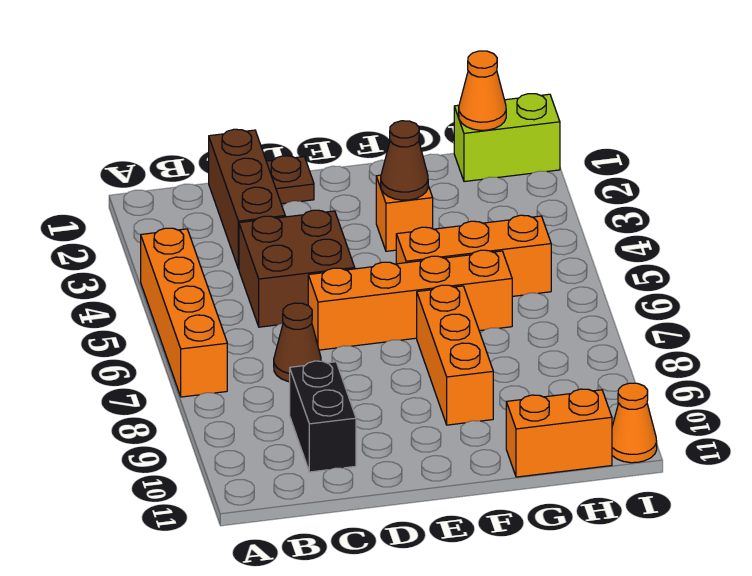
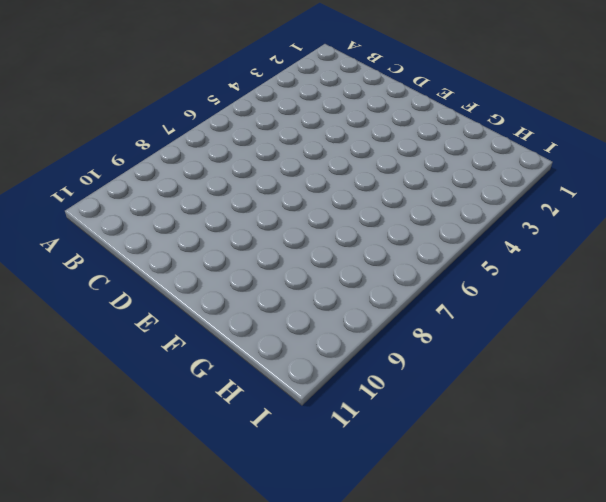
none -> orange 1x4 brick [141,228,227,397]
none -> brown 1x3 brick [209,129,285,269]
none -> brown 2x2 brick [239,210,355,327]

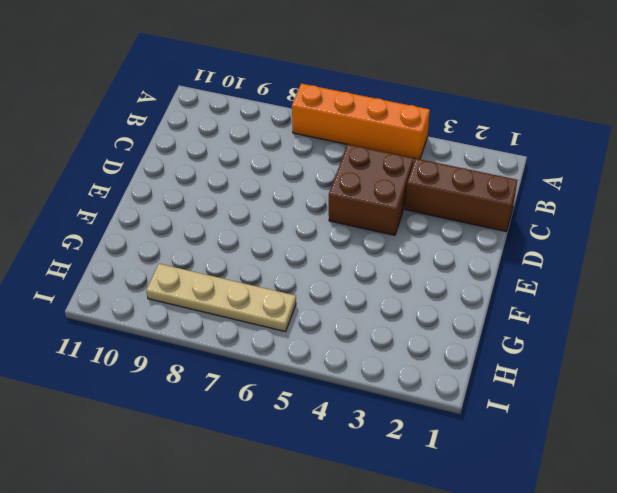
tan 1x4 plate [146,264,296,332] -> none
none -> brown 1x1 cone [274,303,321,382]
none -> black 1x2 brick [290,361,356,472]
none -> brown 1x1 plate [266,156,314,204]

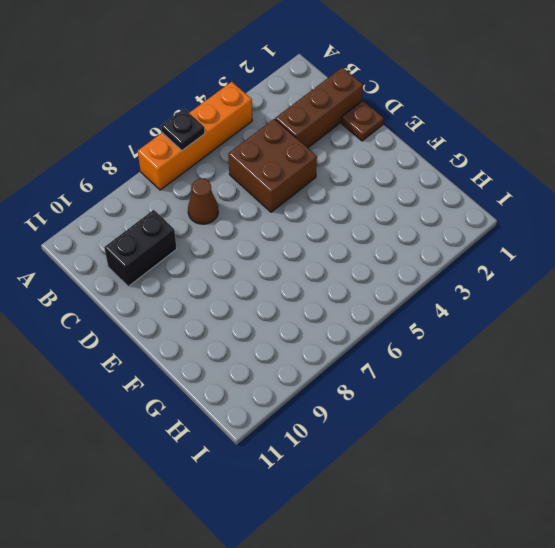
black 1x1 plate [161,109,205,150] -> none
none -> orange 1x4 brick [308,250,512,350]
none -> orange 1x1 brick [376,175,433,251]
none -> orange 1x3 brick [396,215,551,296]

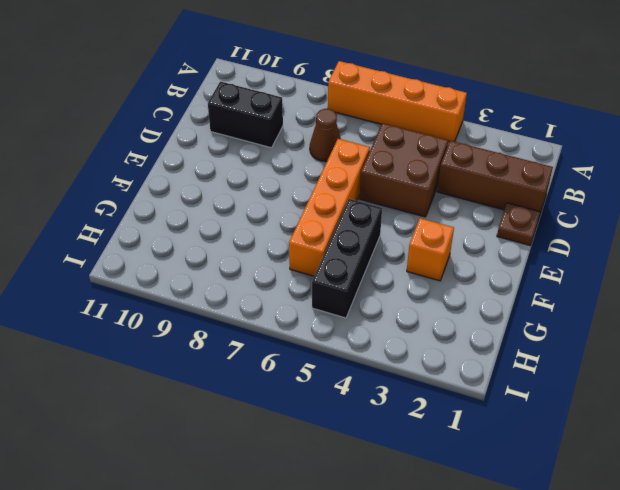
black 1x3 brick [312,199,382,318] -> orange 1x3 brick [396,215,551,296]
none -> orange 1x3 brick [417,285,493,425]
none -> orange 1x2 brick [506,389,612,477]
none -> lime 1x2 brick [454,94,560,182]

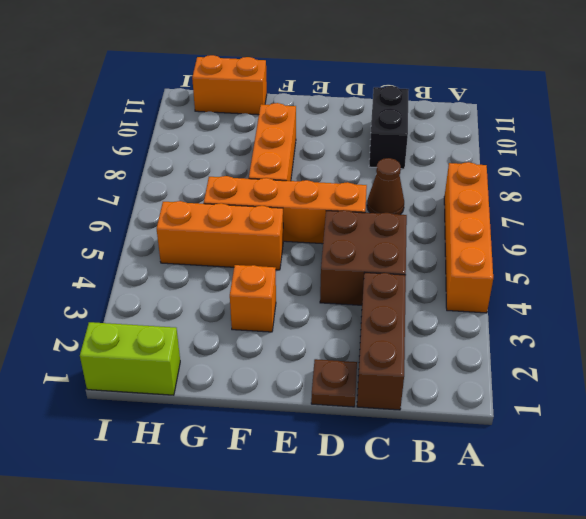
none -> orange 1x1 cone [612,383,657,463]
none -> brown 1x1 cone [381,121,428,200]
none -> orange 1x1 cone [459,51,506,130]

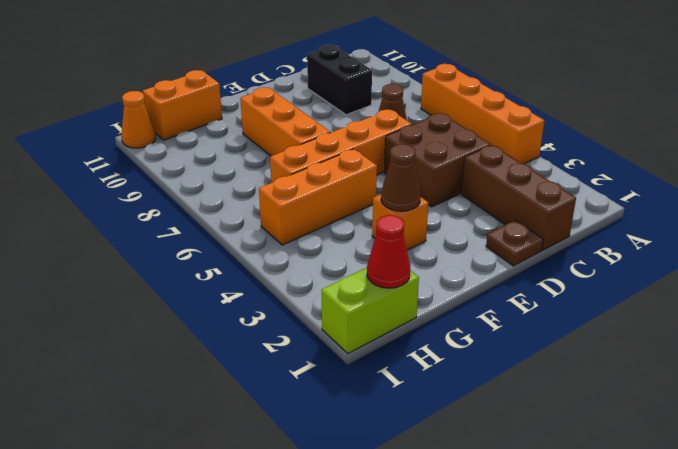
red 1x1 cone [367,215,410,288] -> orange 1x1 cone [459,51,506,130]

